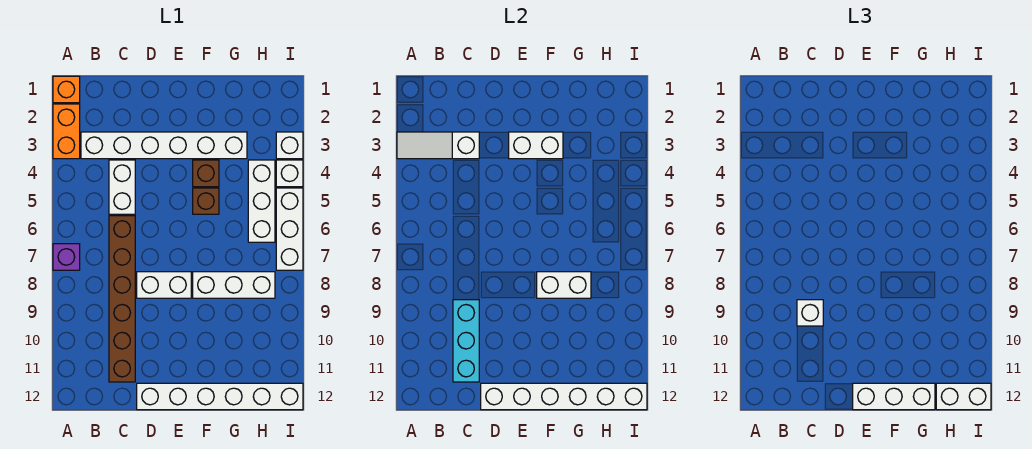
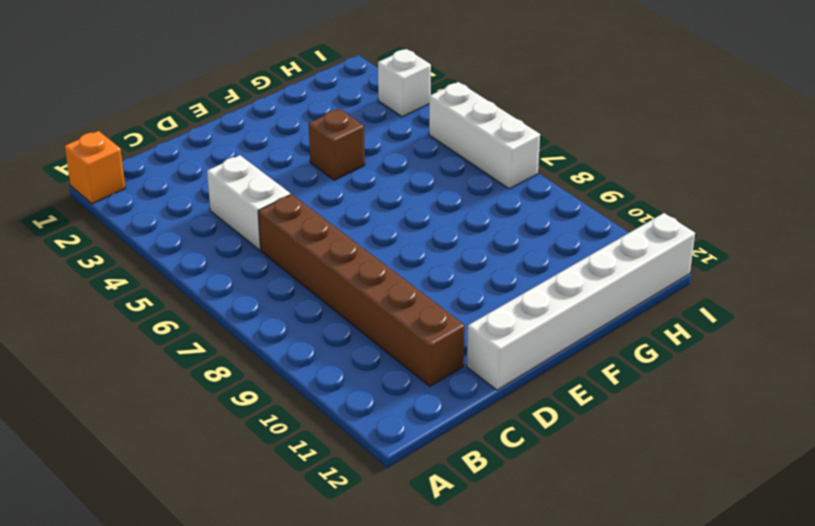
none -> orange 1x2 brick [53,104,80,159]
none -> purple 1x1 brick [53,244,80,270]
none -> white 1x6 brick [81,132,247,159]

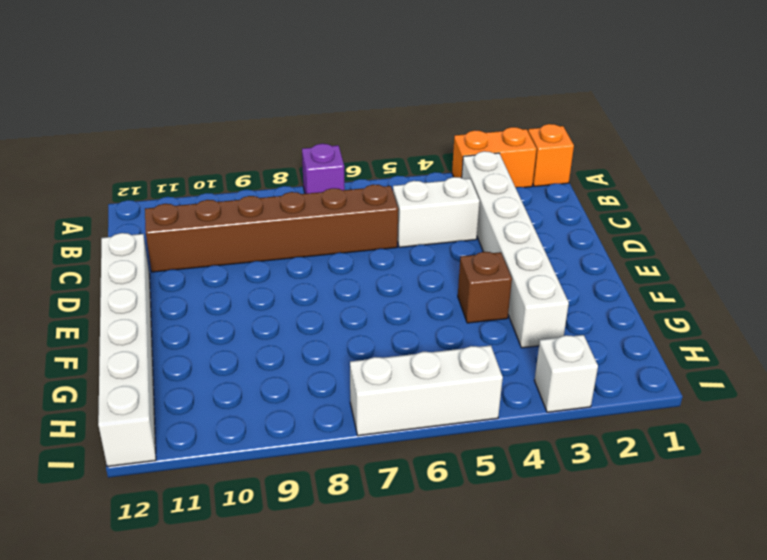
none -> white 1x2 brick [137,272,191,298]
none -> brown 1x1 brick [193,188,219,214]
none -> white 1x3 brick [193,272,275,298]

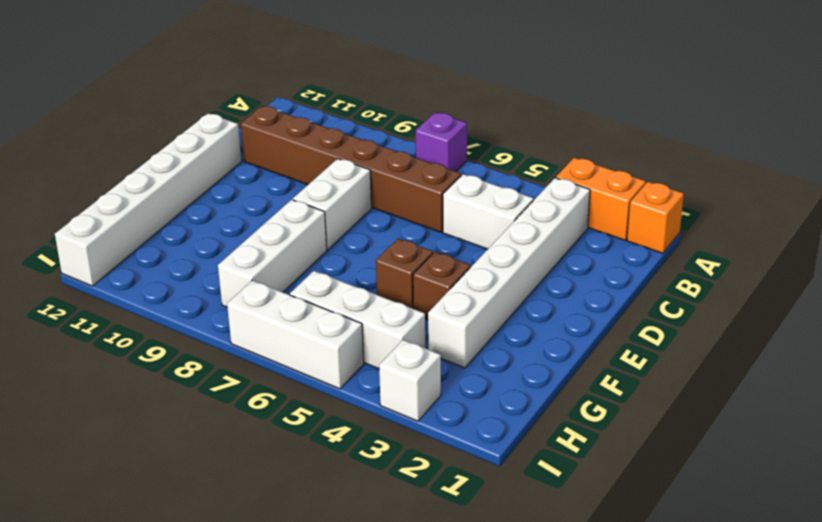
none -> white 1x1 brick [276,160,303,187]
none -> white 1x3 slope [397,132,479,159]
none -> cyan 1x3 brick [453,300,479,382]

